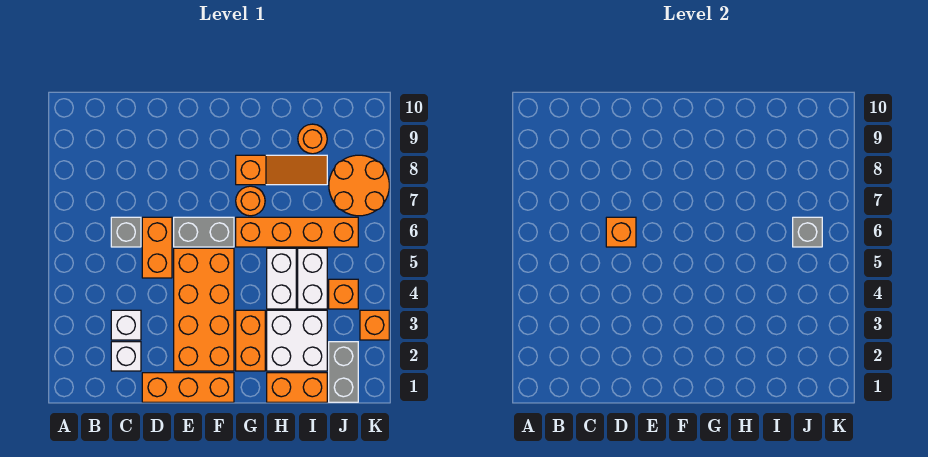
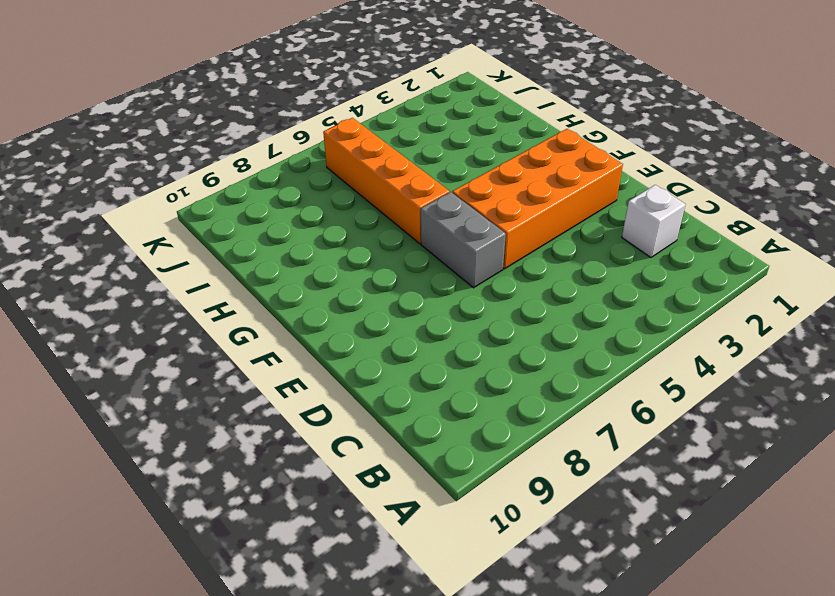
none -> white 1x1 brick [111,310,141,340]
none -> grey 1x1 brick [111,217,141,247]
none -> orange 1x3 brick [142,373,234,402]

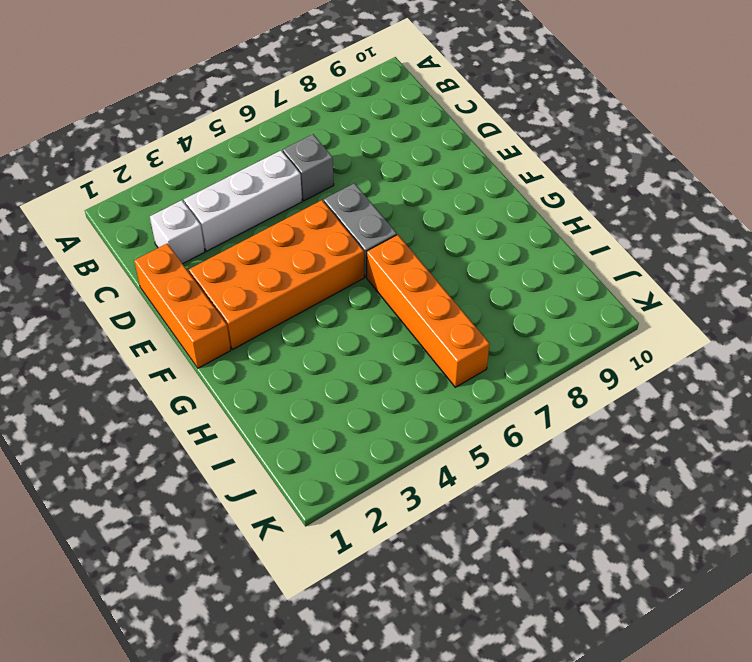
white 1x3 brick [184,151,302,251] -> white 1x1 brick [111,310,141,340]
none -> orange 1x2 brick [142,217,172,278]
none -> orange 1x2 brick [236,310,265,371]
none -> orange 1x1 round brick [236,186,265,216]

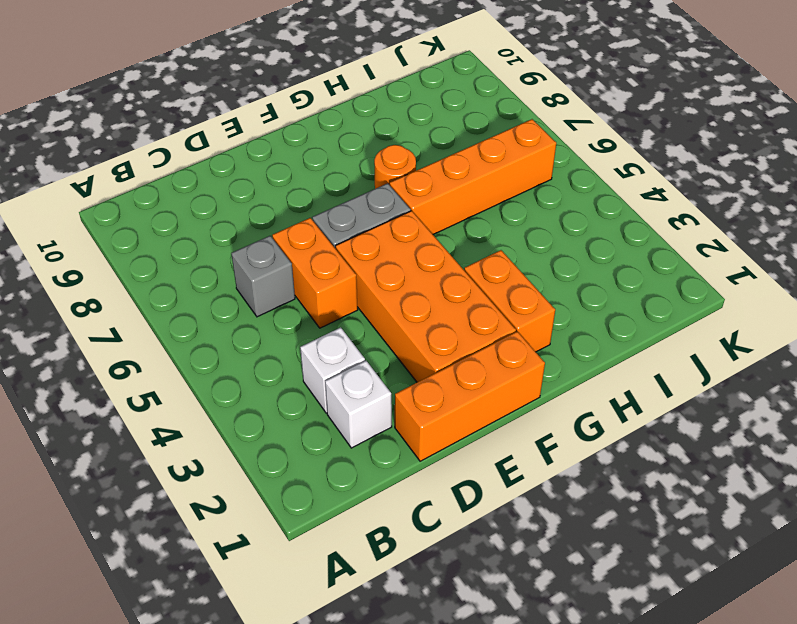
none -> orange 1x3 slope [236,155,327,185]
none -> orange 1x2 brick [267,373,327,402]
none -> white 2x2 brick [267,310,327,371]

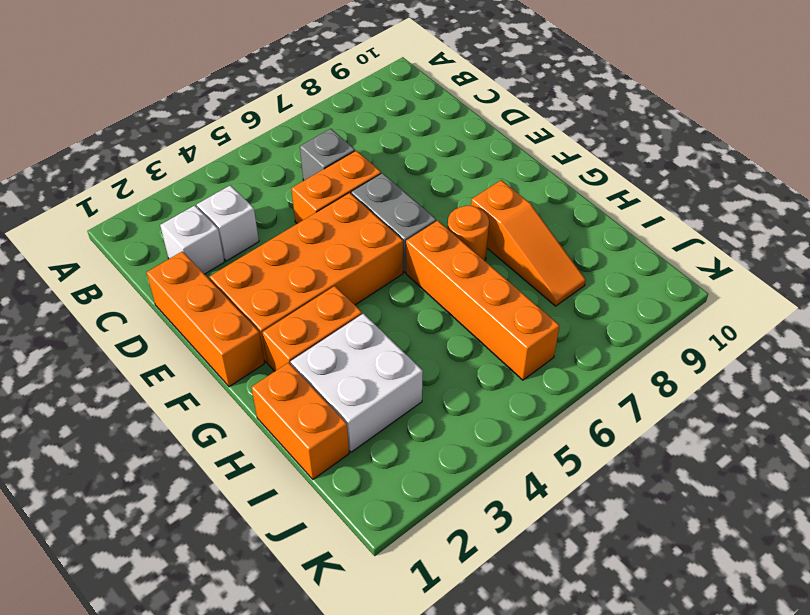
none -> white 1x2 brick [267,248,296,309]
none -> white 1x2 brick [298,248,327,309]
none -> orange 1x1 round brick [298,124,327,154]

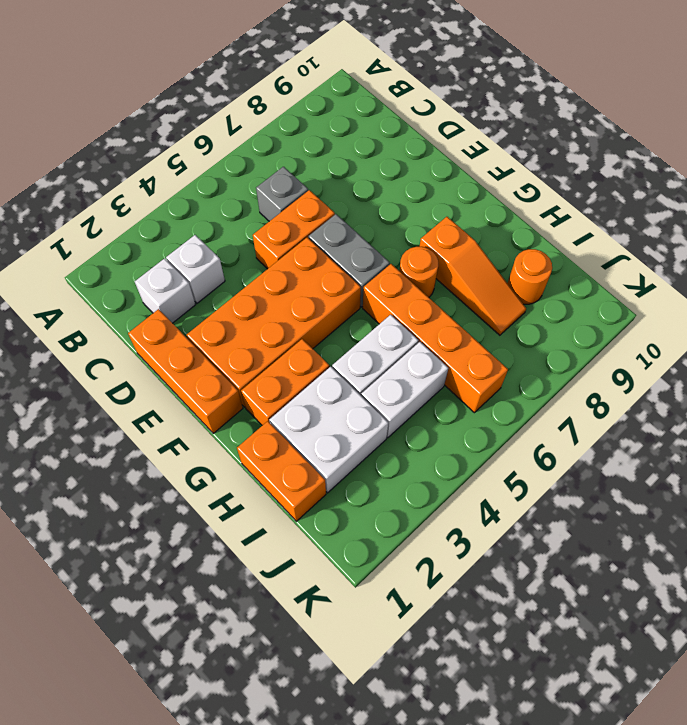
none -> grey 1x2 brick [329,342,358,402]
none -> orange 1x1 brick [329,279,358,309]
none -> orange 2x2 round brick [329,155,389,216]

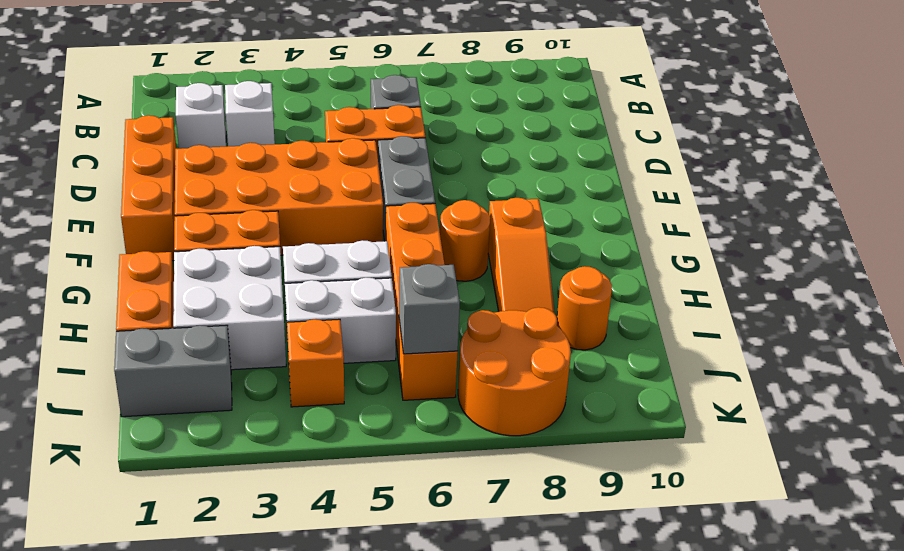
none -> orange 1x1 brick [360,310,389,340]
none -> orange 1x1 brick [606,217,636,247]

